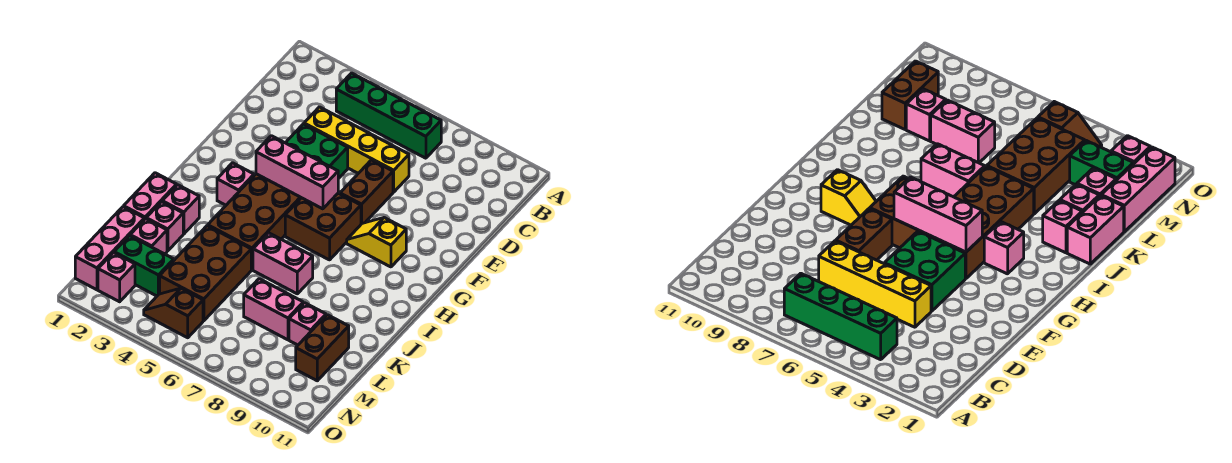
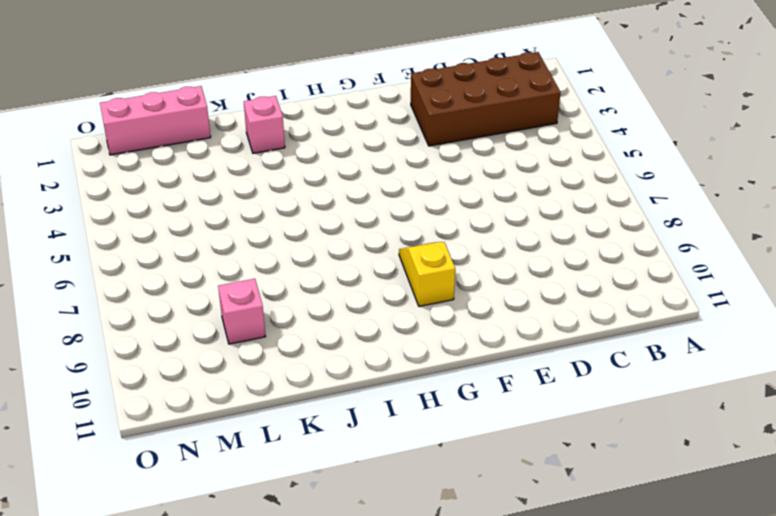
brown 2x4 brick [411,52,561,146] -> brown 2x4 brick moved to [208,174,301,270]
none -> green 1x4 brick [336,73,441,158]
none -> yellow 1x4 brick [304,107,409,192]
none -> green 2x2 brick [286,124,348,179]

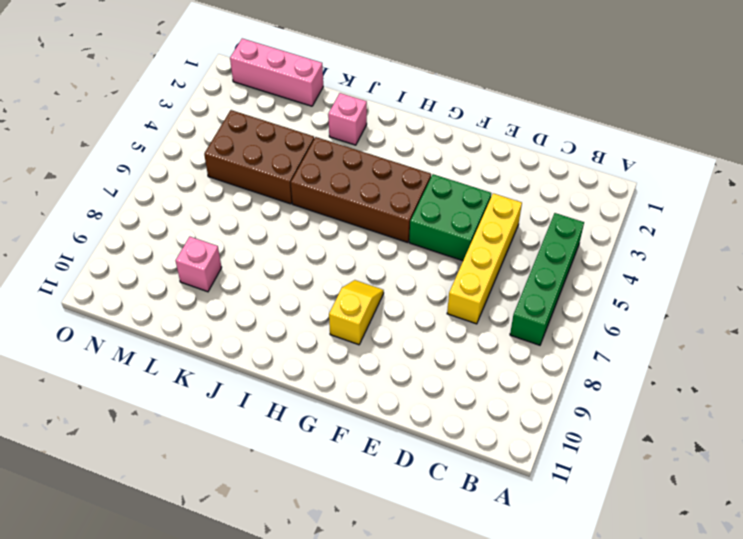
none -> brown 1x2 brick [340,160,393,224]
none -> brown 2x2 brick [285,193,361,260]
none -> pink 1x1 brick [217,163,254,205]

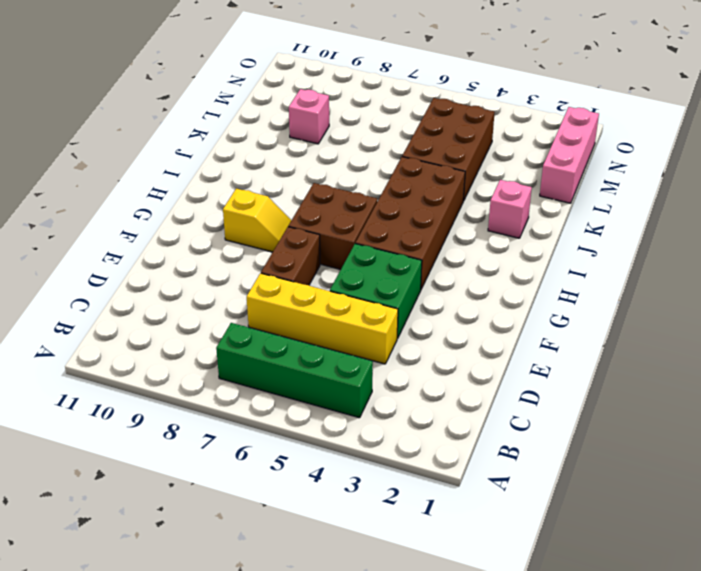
none -> pink 1x1 brick [217,163,254,205]
none -> pink 1x2 brick [124,173,177,220]
none -> pink 1x2 brick [253,233,313,294]

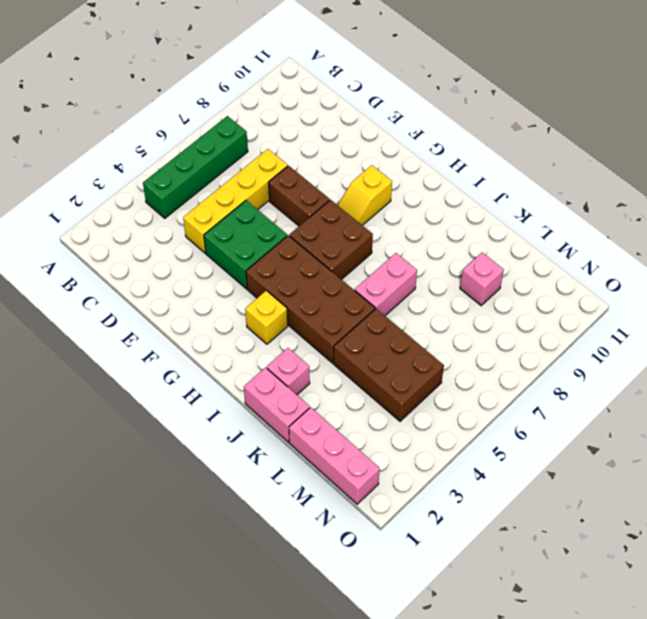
yellow 1x1 brick [245,291,288,344] -> pink 1x1 brick [217,163,254,205]
none -> pink 1x1 brick [146,202,183,251]
none -> pink 1x1 brick [130,219,167,254]
none -> pink 1x2 brick [244,279,303,340]

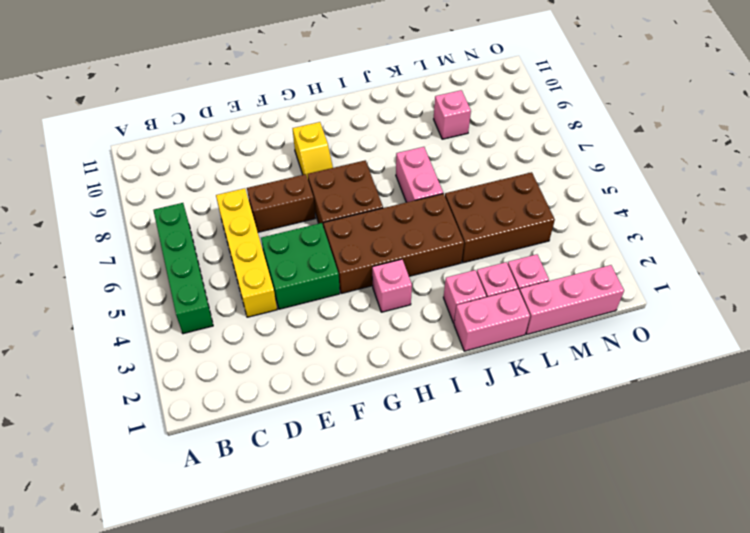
none -> pink 1x2 brick [244,279,303,340]
none -> brown 1x2 brick [296,315,349,381]
none -> green 1x2 brick [114,236,174,296]

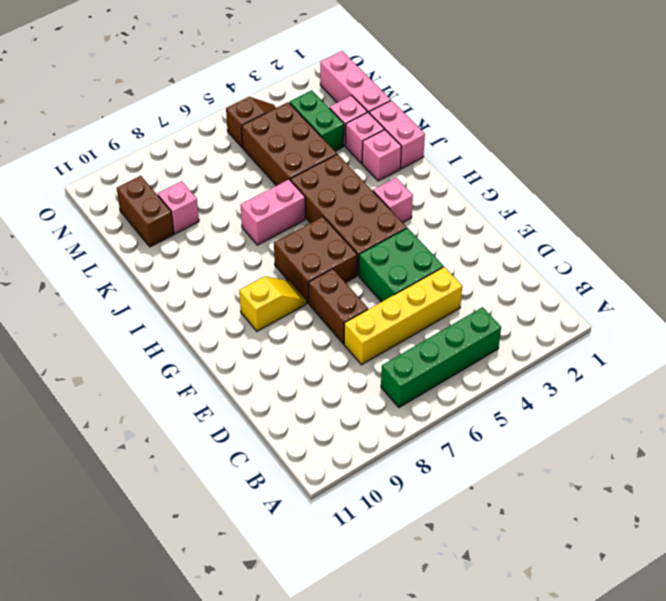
green 1x2 brick [290,90,344,151] -> green 1x2 brick turned to [114,236,174,296]
none -> pink 1x2 brick [244,279,303,340]
none -> pink 1x1 brick [98,253,135,302]
none -> pink 1x3 brick [256,136,338,209]

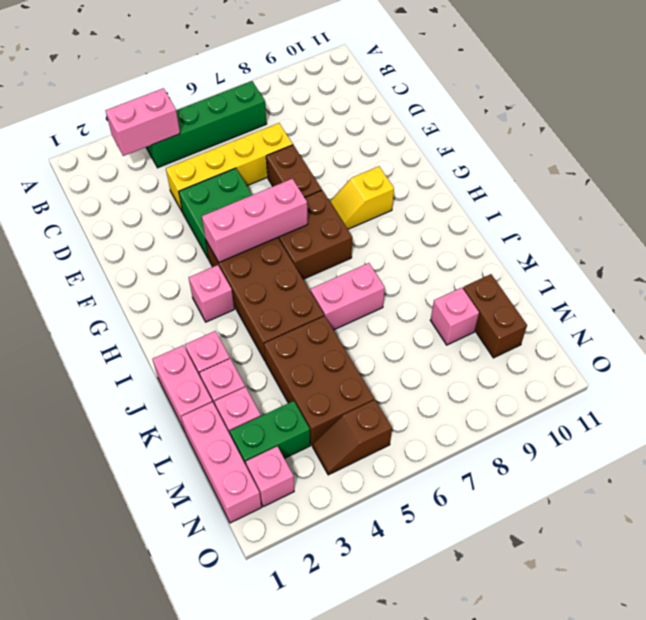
pink 1x2 brick [106,88,180,156] -> pink 1x2 brick moved to [244,279,303,340]

